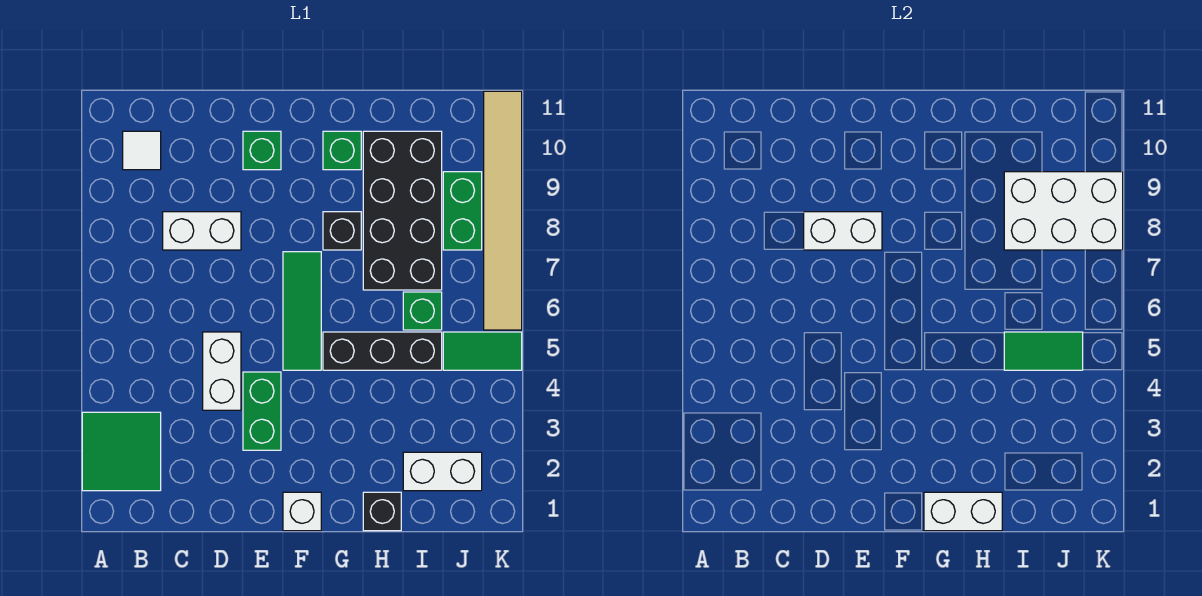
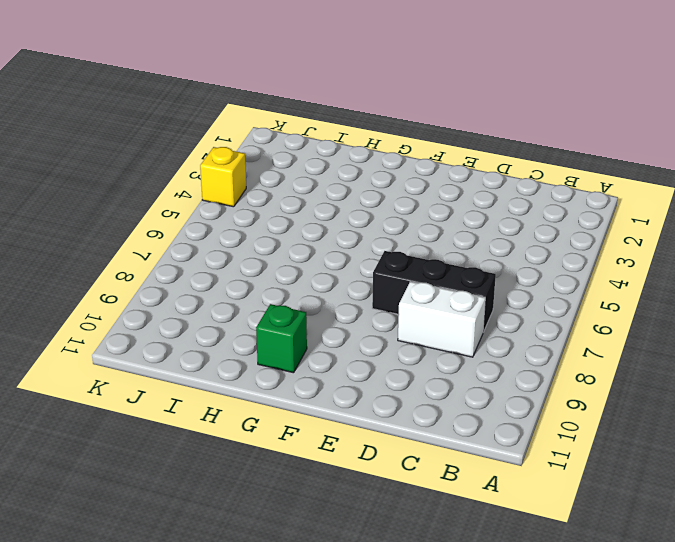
black 1x3 brick [372,251,496,332] -> black 1x3 brick moved to [323,332,442,370]
yellow 1x1 brick [200,147,246,207] -> none
none -> green 2x2 tile [82,412,161,491]
none -> white 1x1 tile [123,131,161,170]
none -> white 1x2 brick [203,332,241,410]

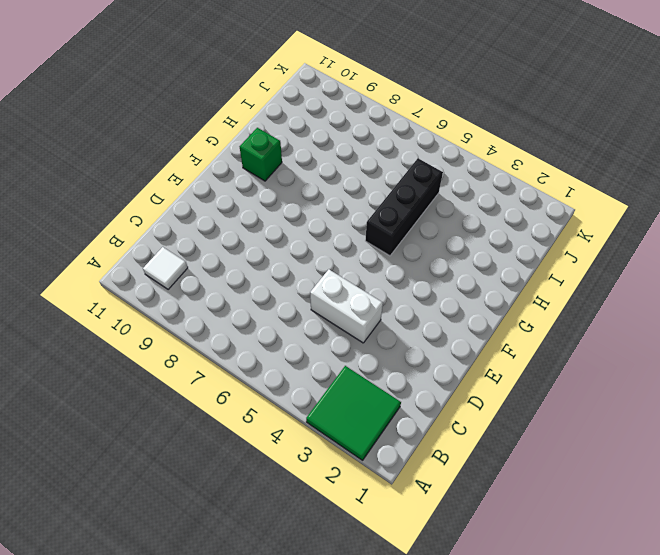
none -> white 1x2 brick [163,212,241,250]
none -> green 1x2 brick [243,372,281,450]
none -> green 1x1 brick [243,131,281,170]

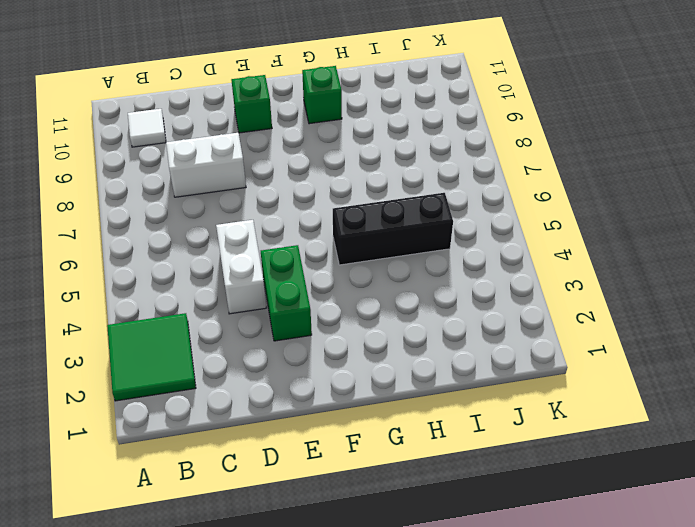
none -> white 1x1 brick [283,492,321,531]
none -> green 1x3 tile [283,252,321,370]
none -> black 1x1 brick [323,212,361,250]

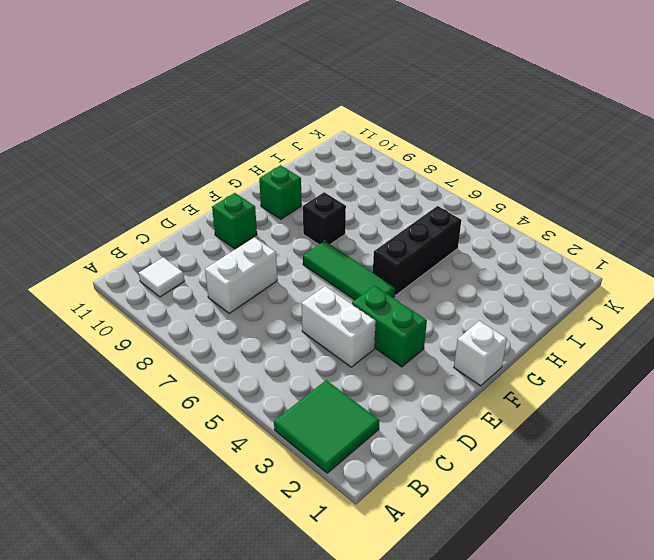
none -> black 1x1 brick [363,492,401,531]
none -> black 2x4 brick [363,131,442,290]
none -> white 1x2 brick [403,452,482,491]

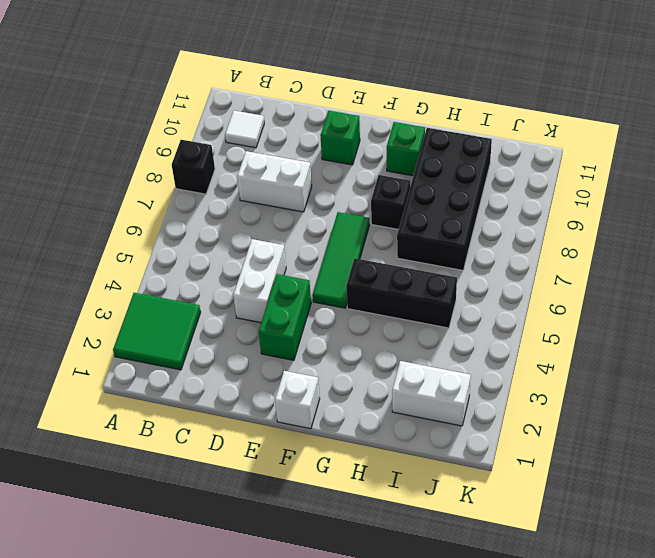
black 1x1 brick [172,140,215,194] -> black 1x1 brick moved to [363,492,401,531]
none -> green 1x1 brick [403,292,442,330]
none -> green 1x2 tile [443,332,522,370]
none -> green 1x2 brick [443,172,482,250]

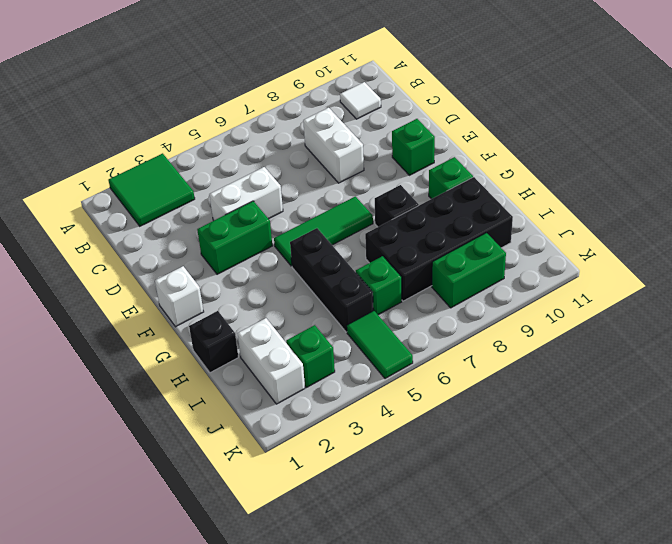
green 1x1 brick [286,325,335,387] -> none
none -> tan 1x6 tile [484,91,522,330]
none -> white 1x2 brick [804,212,882,250]
none -> white 1x2 brick [924,492,1002,531]

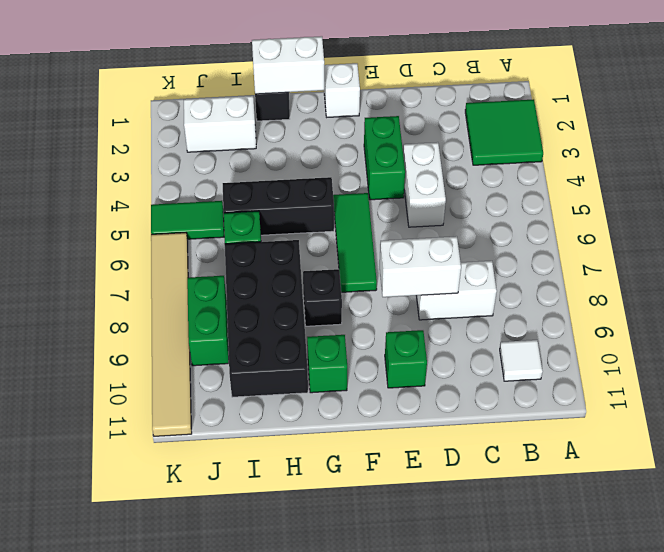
none -> green 1x2 tile [1004,332,1083,370]
none -> white 2x3 brick [1004,172,1123,250]

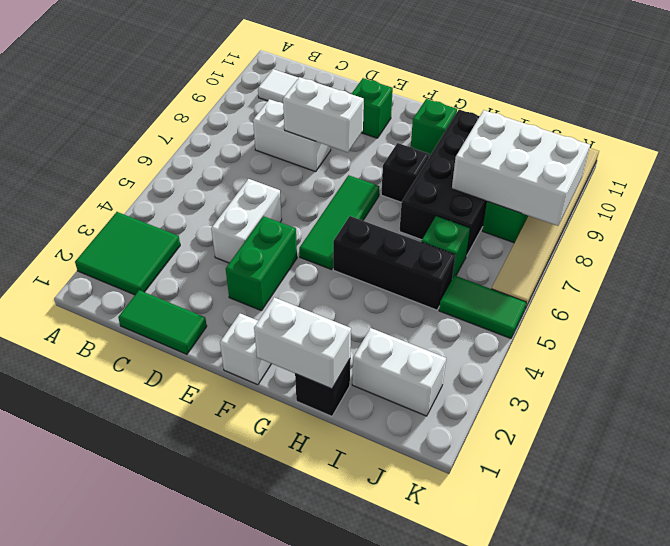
green 1x2 tile [118,290,207,354] -> green 1x2 tile moved to [1004,332,1083,370]

